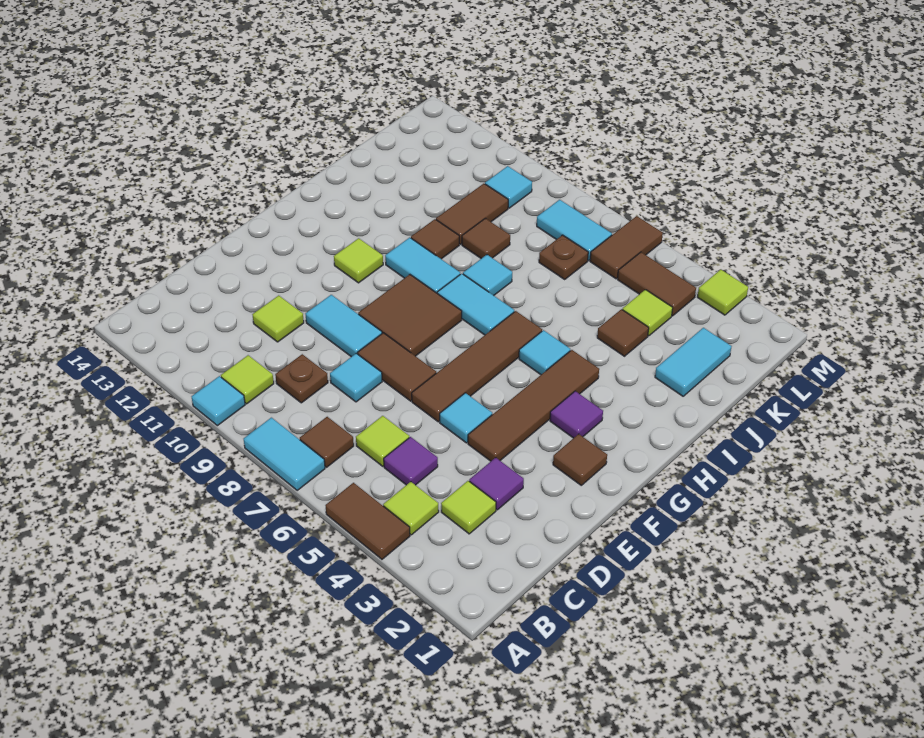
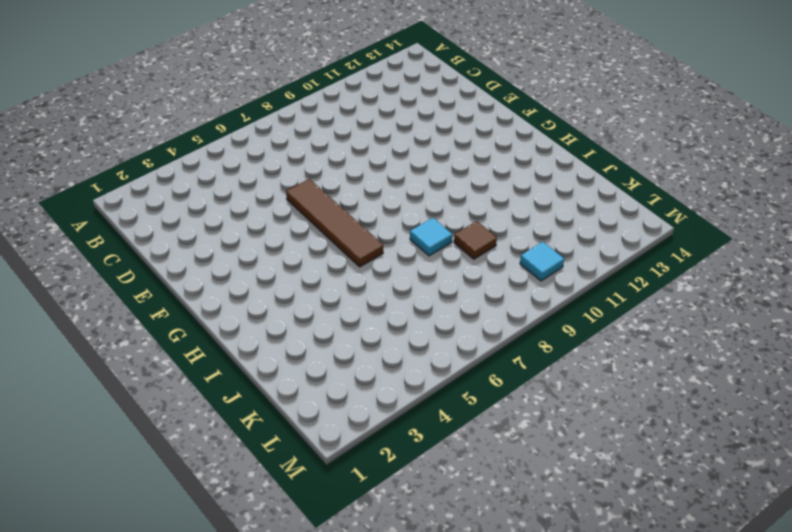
none -> brown 1x2 tile [325,483,410,559]
none -> cyan 1x2 tile [244,418,325,490]
none -> cyan 1x1 tile [192,376,245,426]
none -> lime 1x1 tile [383,482,439,535]

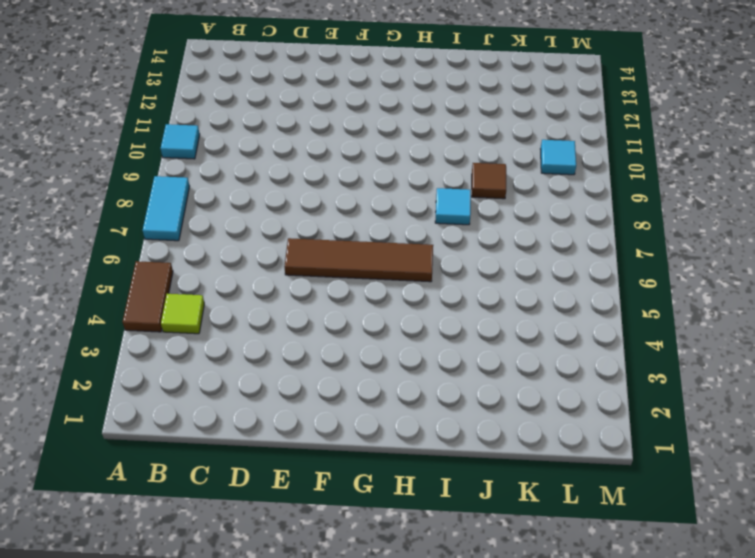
none -> brown 1x1 tile [300,417,354,467]
none -> lime 1x1 tile [221,355,274,404]
none -> lime 1x1 tile [441,481,496,534]
none -> purple 1x1 tile [384,437,438,485]

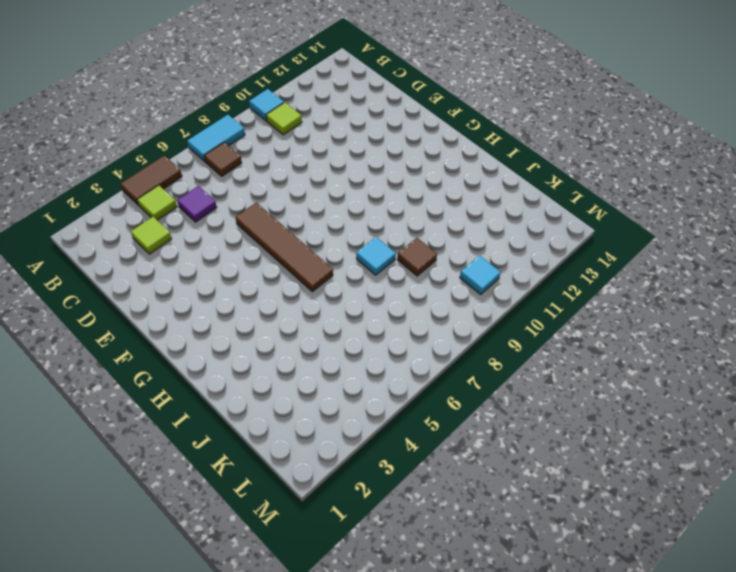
none -> lime 1x1 tile [356,416,409,466]
none -> brown 1x1 plate [275,354,328,403]
none -> purple 1x1 tile [469,458,524,510]
none -> cyan 1x1 tile [330,353,382,402]

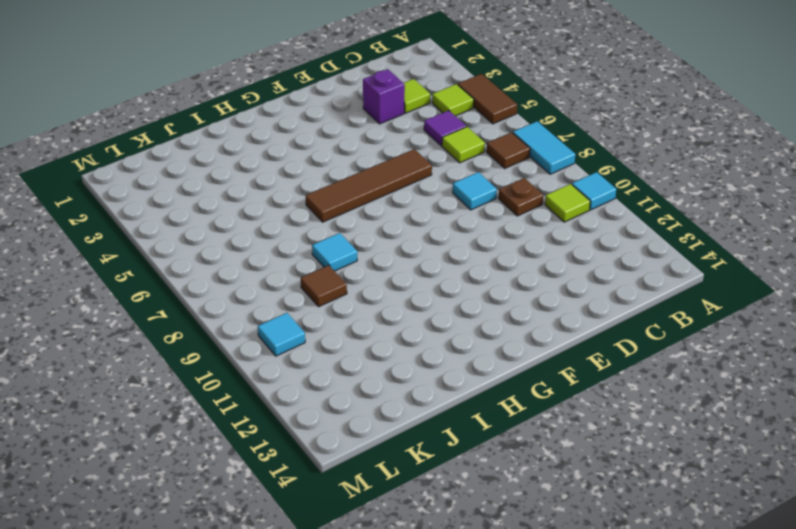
purple 1x1 brick [363,69,405,124] -> purple 1x1 tile [469,458,524,510]
none -> lime 1x1 tile [252,295,304,342]
none -> brown 1x4 tile [468,350,599,461]
none -> cyan 1x1 tile [440,393,492,443]
none -> brown 1x2 tile [358,333,436,401]

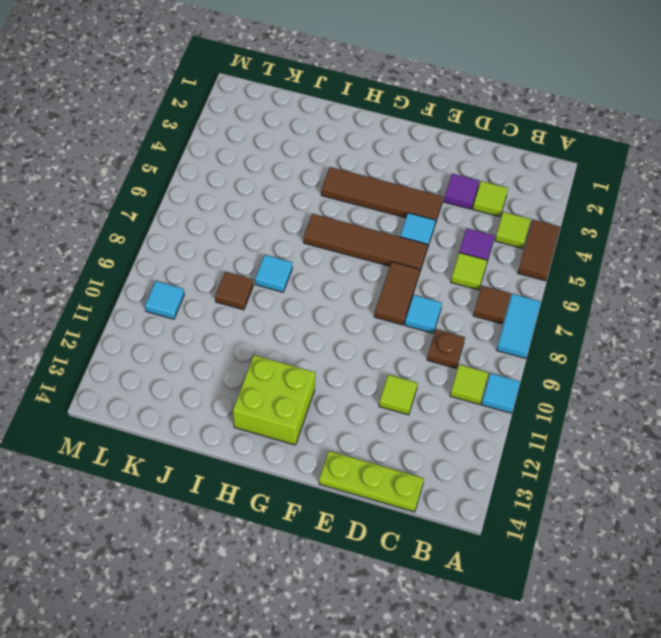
lime 1x3 plate [319,451,424,512] -> none
lime 2x2 brick [233,355,315,445] -> none
none -> cyan 1x2 tile [306,295,382,357]
none -> brown 1x1 tile [553,434,607,485]
none -> brown 2x2 tile [358,275,462,356]
none -> purple 1x1 tile [550,391,603,438]

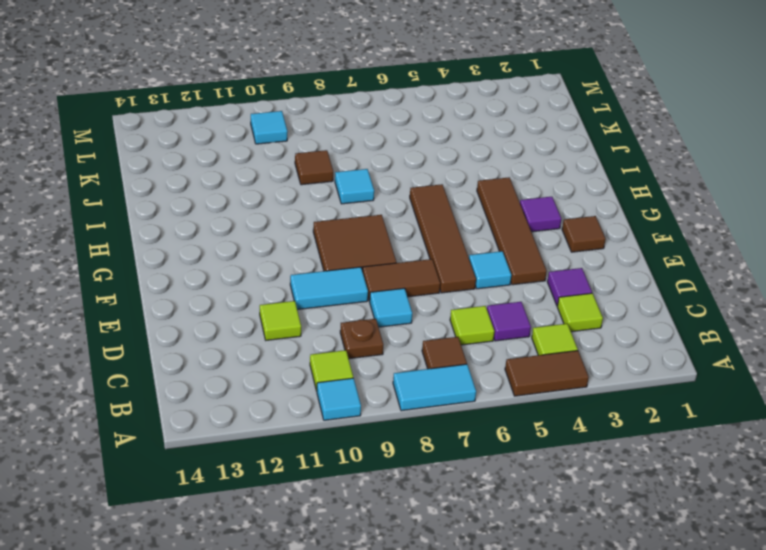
none -> lime 1x1 tile [334,238,383,283]
none -> cyan 1x1 tile [519,330,570,375]
none -> cyan 1x2 tile [437,274,514,335]
none -> cyan 1x2 tile [385,237,460,293]

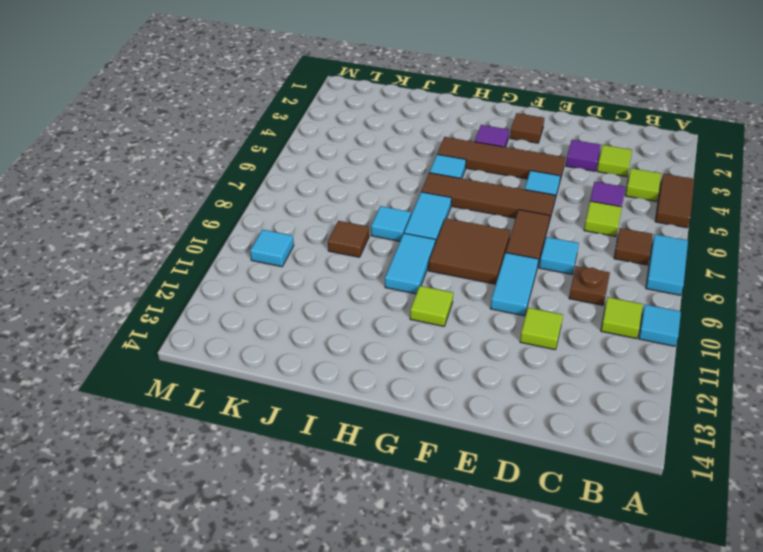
none -> brown 1x1 tile [411,219,459,259]
none -> cyan 1x2 tile [655,328,732,396]
none -> brown 1x1 tile [597,309,649,356]
none -> brown 1x2 tile [436,184,508,244]

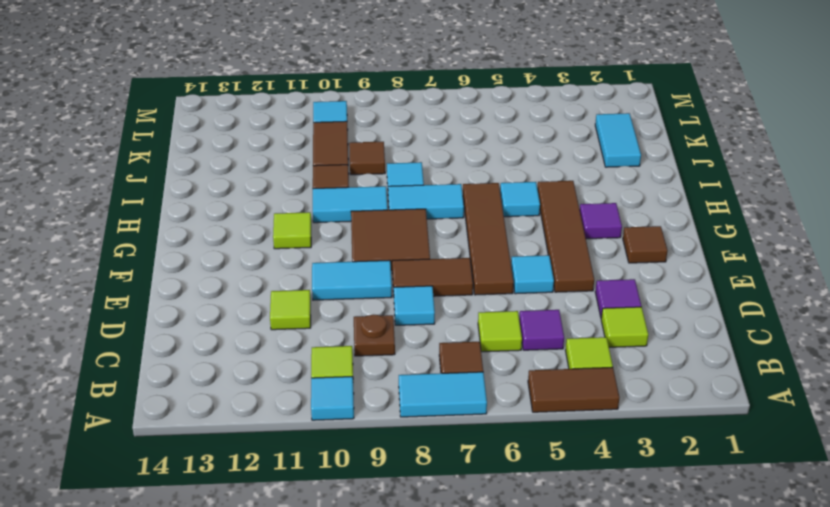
none -> brown 1x1 tile [597,309,649,356]
none -> lime 1x1 tile [622,290,673,336]
none -> brown 1x1 plate [539,235,588,279]
none -> brown 1x2 tile [618,252,696,316]

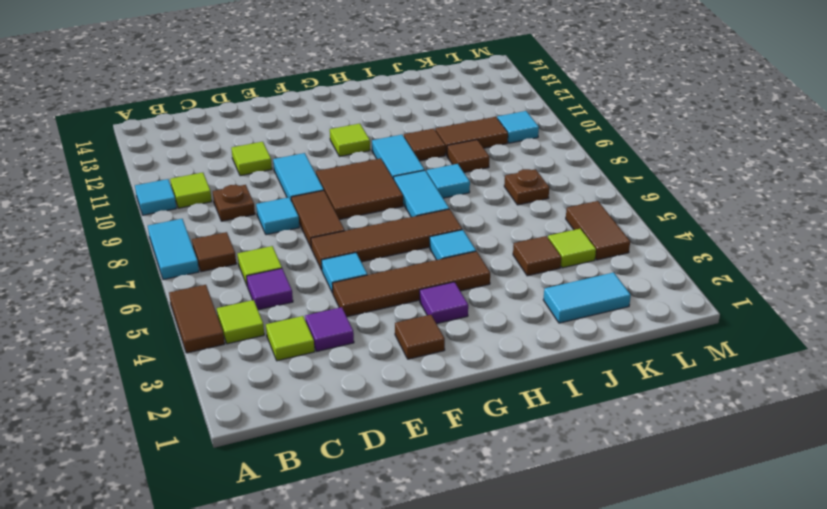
none -> brown 1x2 tile [590,216,663,279]
none -> cyan 1x2 tile [537,200,612,260]
none -> lime 1x1 tile [698,270,748,315]

